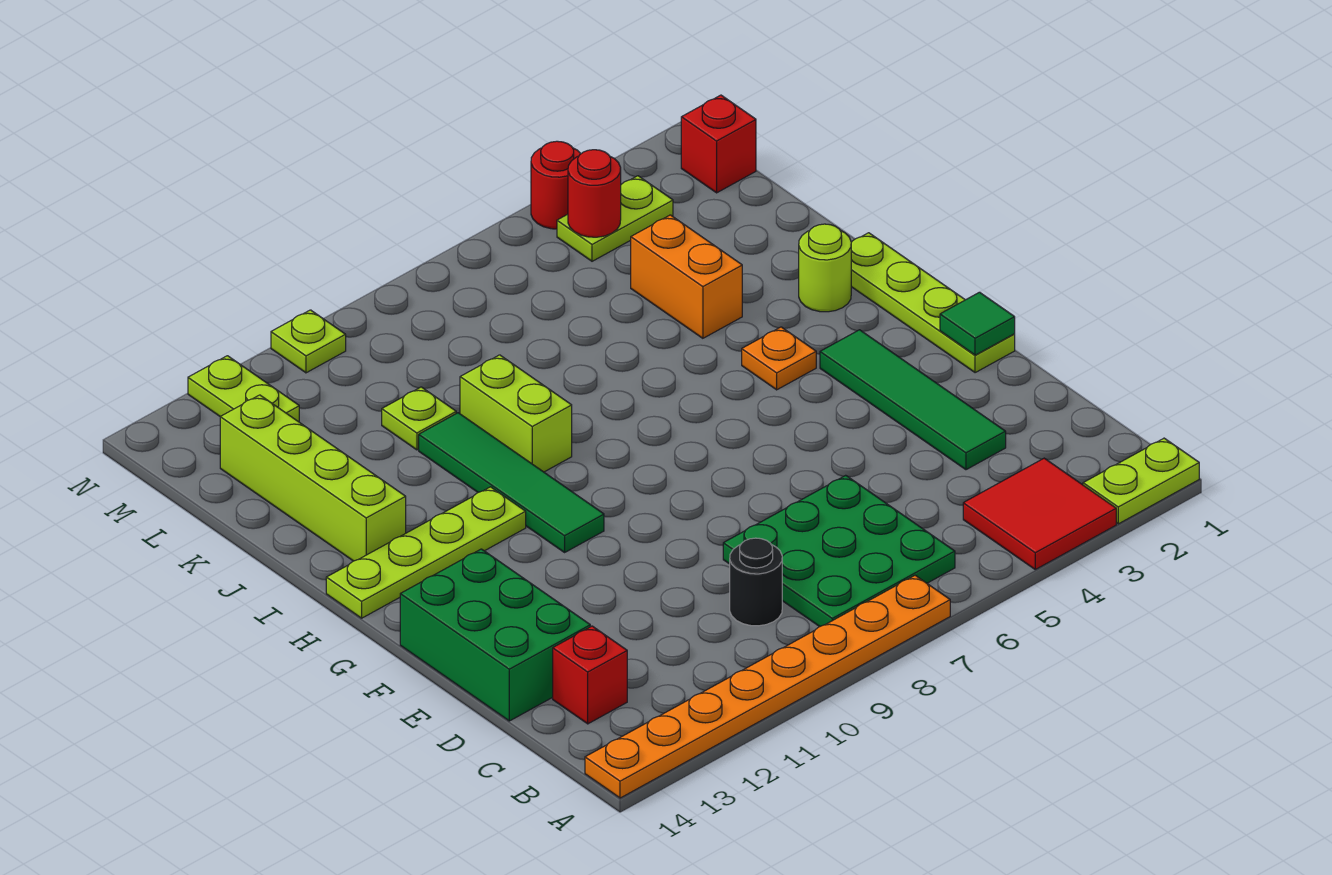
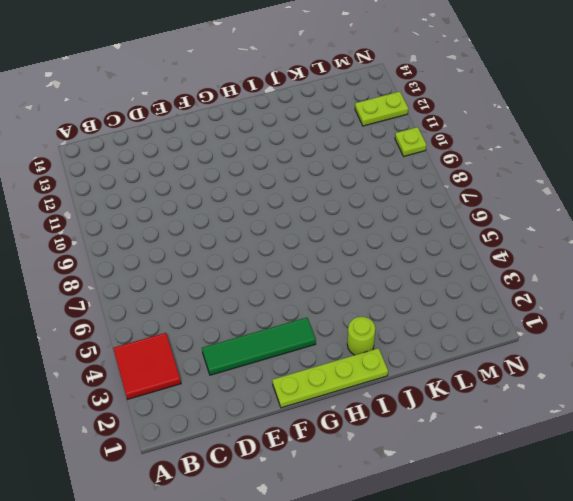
none -> lime 1x2 plate [1083,438,1199,524]
none -> orange 1x8 plate [585,575,950,798]
none -> green 3x3 plate [723,475,955,627]

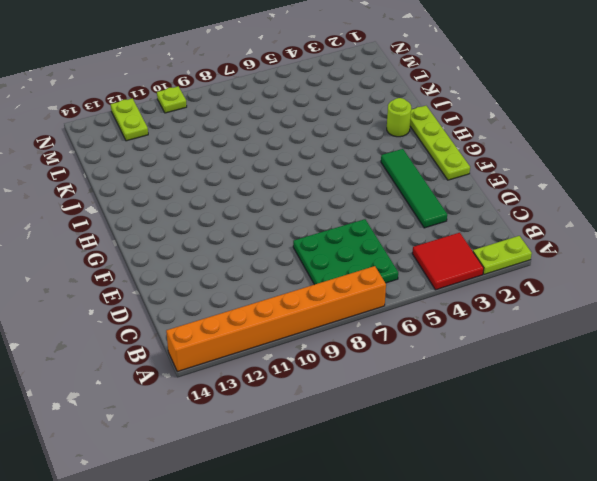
orange 1x8 brick [166,266,386,372] -> orange 1x8 plate [585,575,950,798]
none -> black 1x1 round brick [730,538,782,626]
none -> red 1x1 brick [553,626,627,724]
none -> green 2x3 brick [400,549,590,721]

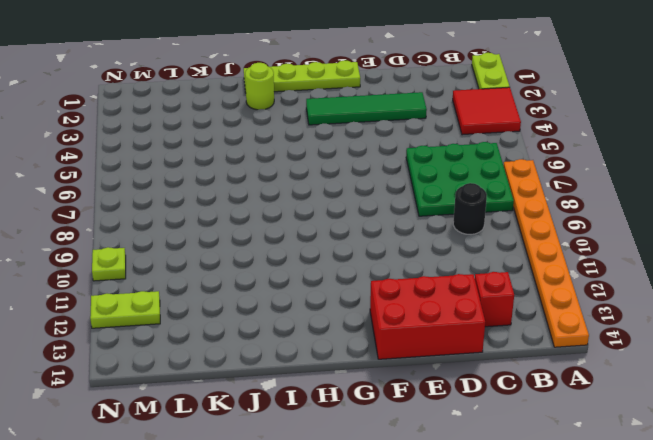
red 2x3 brick [370,274,485,359] -> green 2x3 brick [400,549,590,721]
none -> green 1x4 tile [419,413,604,552]
none -> orange 1x1 plate [742,327,816,390]
none -> lime 1x4 plate [326,487,526,618]

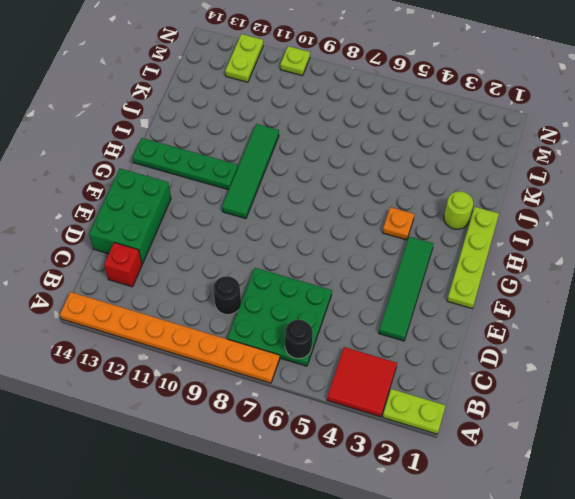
black 1x1 round brick [285,320,313,359] -> none
green 1x4 plate [133,138,238,190] -> lime 1x4 plate [326,487,526,618]
none -> lime 1x2 brick [460,355,572,472]
none -> lime 1x4 brick [220,395,406,561]
none -> orange 1x2 brick [631,215,742,338]

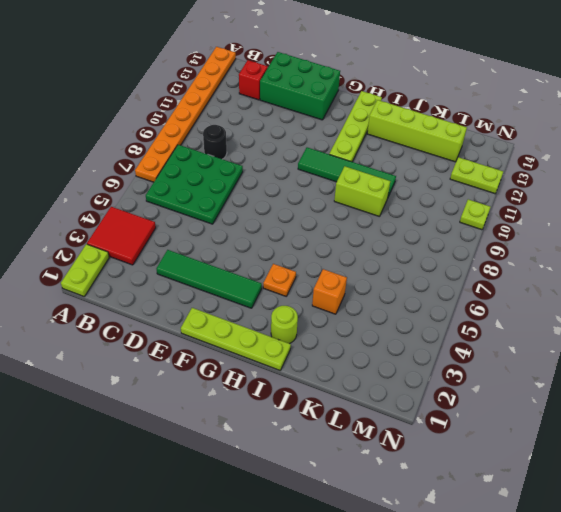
orange 1x1 brick [312,269,347,314] -> orange 1x2 brick [631,215,742,338]
none -> lime 1x1 plate [382,387,456,450]
none -> red 1x1 brick [681,95,756,193]
none -> lime 1x2 plate [557,176,673,261]

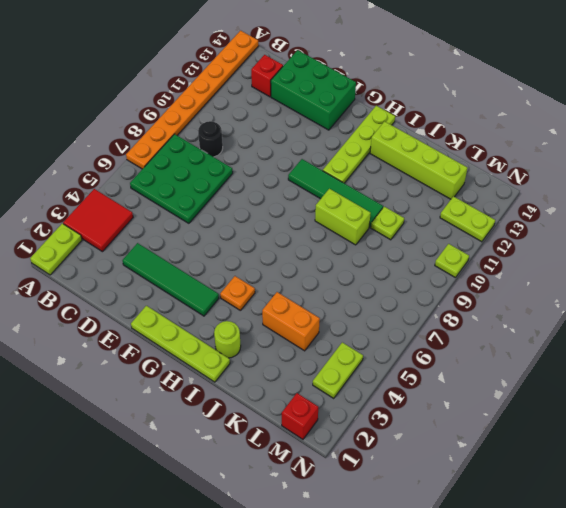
none -> red 1x1 round brick [531,141,581,229]
none -> green 1x1 tile [940,292,1015,355]
none -> red 1x1 round brick [568,150,621,237]

